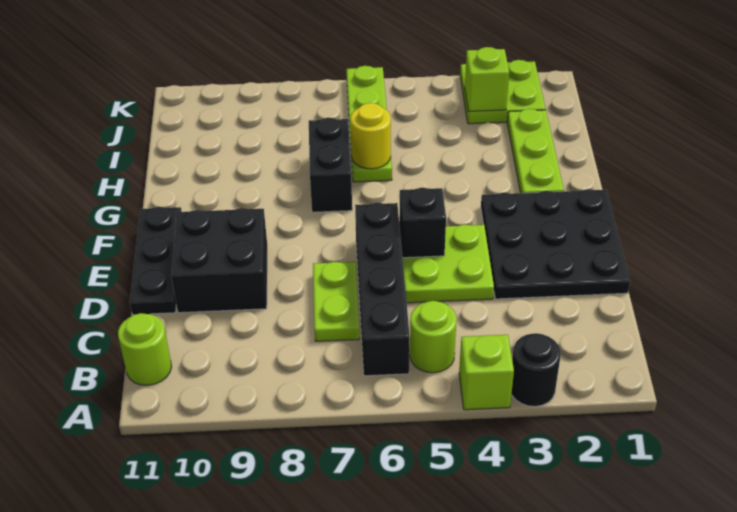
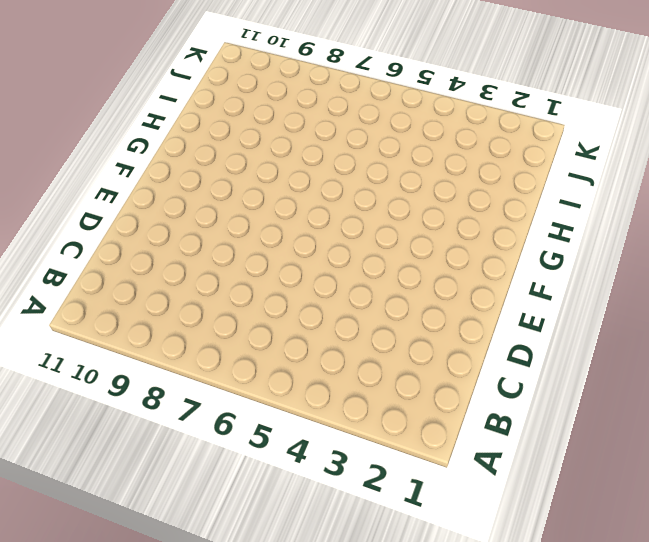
none -> black 1x1 round brick [511,333,561,407]
none -> lime 1x1 brick [459,335,514,410]
none -> lime 1x1 round brick [410,301,457,373]

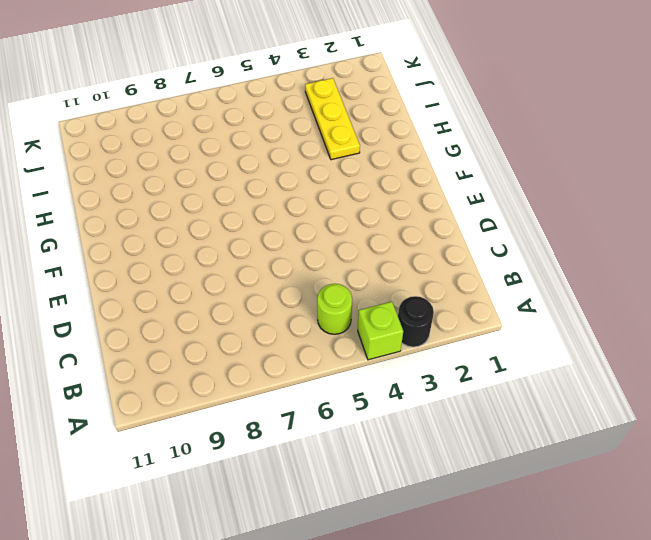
yellow 1x3 plate [305,78,360,160] -> lime 2x2 plate [460,60,546,124]
none -> black 1x4 brick [355,203,410,376]
none -> lime 1x1 round brick [118,313,172,385]
none -> lime 1x2 plate [313,262,359,341]

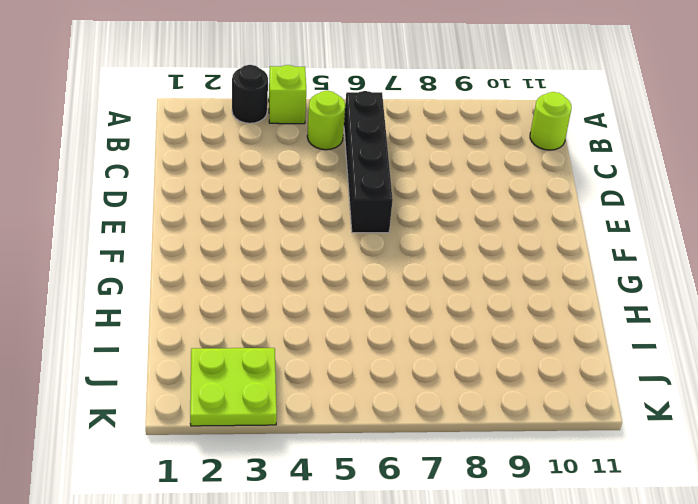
none -> lime 1x2 plate [313,262,359,341]
none -> black 3x3 plate [481,189,630,299]
none -> lime 2x2 plate [403,224,494,303]

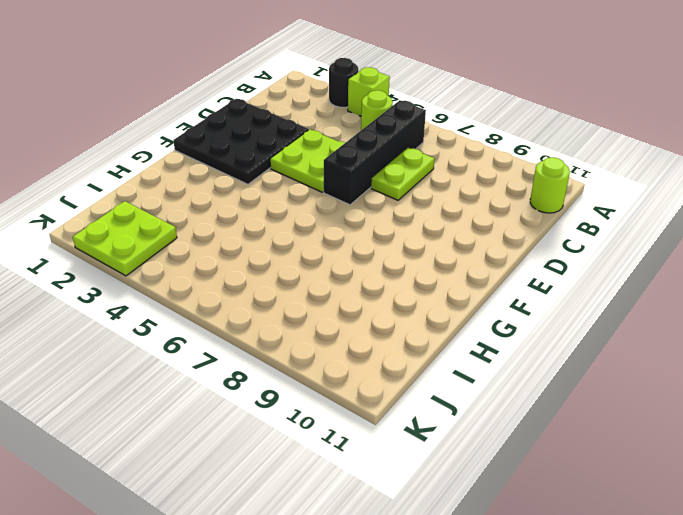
none -> black 2x2 brick [171,208,267,313]
none -> black 1x3 plate [130,207,182,315]
none -> lime 1x3 plate [507,109,564,193]

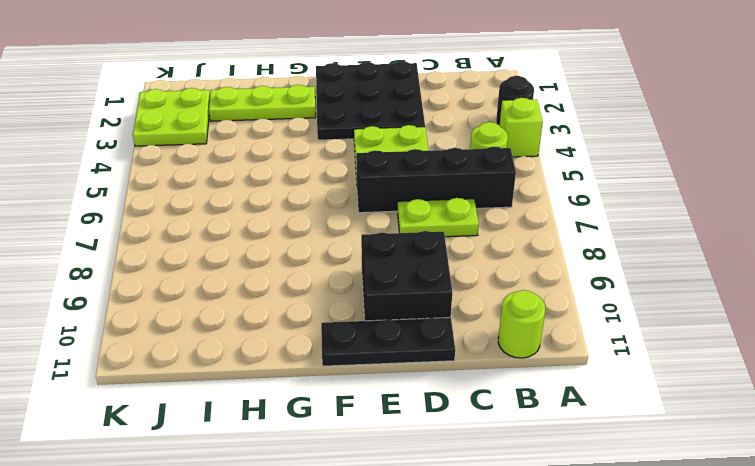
none -> black 1x2 brick [309,118,352,212]
none -> lime 1x4 plate [347,66,392,182]
none -> black 1x1 brick [399,188,446,258]

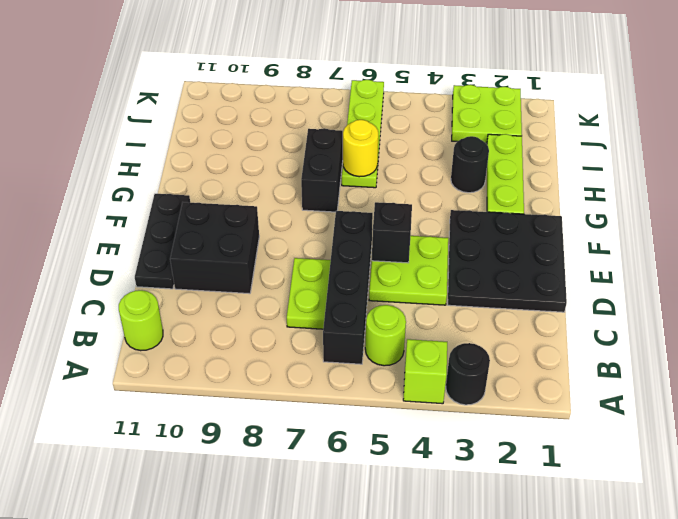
black 1x1 round brick [451,136,489,193] -> none
none -> lime 1x1 brick [465,47,509,112]

